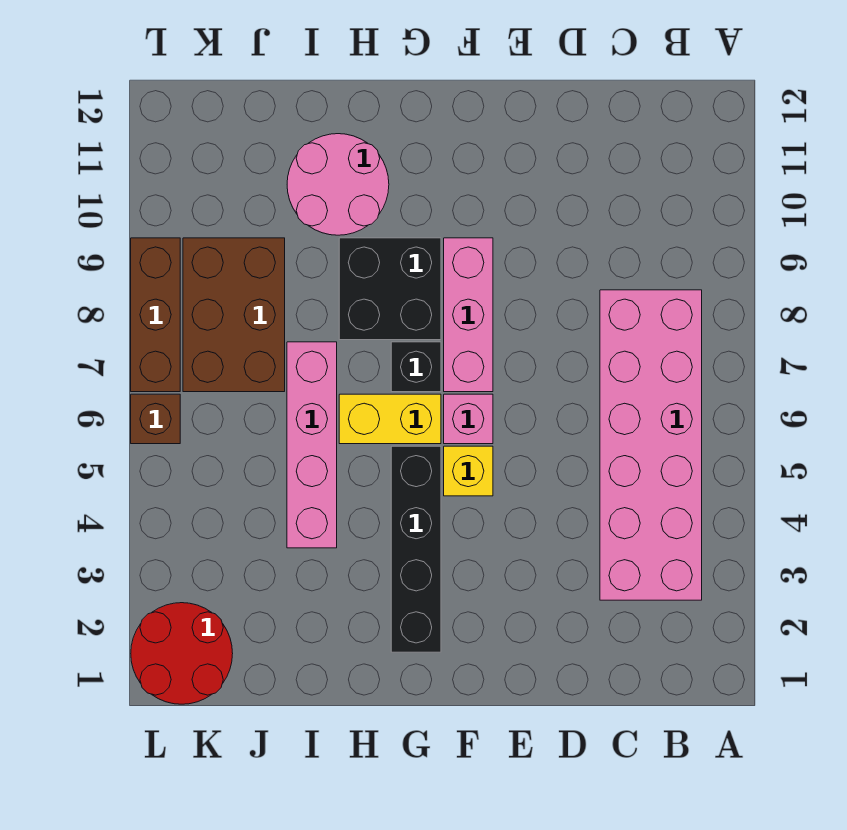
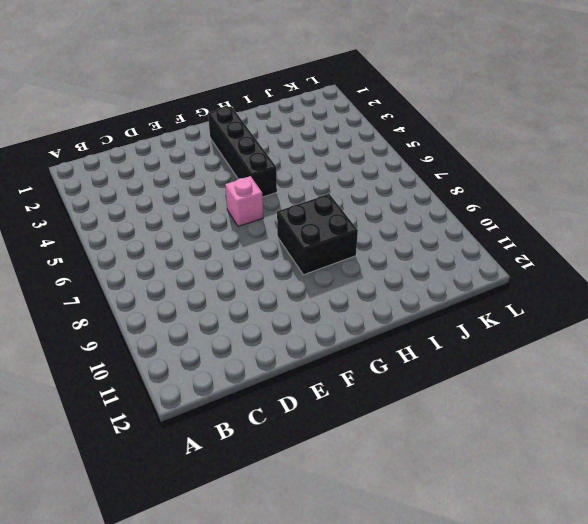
none -> pink 2x6 brick [600,290,702,600]
none -> yellow 1x1 brick [444,446,493,496]
none -> pink 1x3 brick [444,238,493,392]

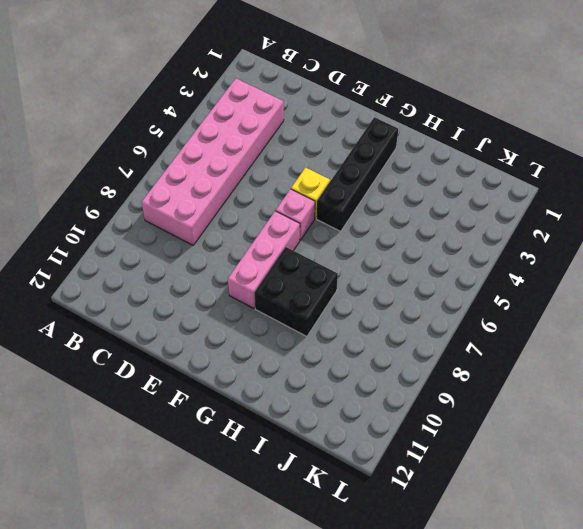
none -> yellow 1x2 brick [339,394,441,444]
none -> black 1x1 brick [391,342,441,392]
none -> pink 2x2 round brick [287,134,389,235]

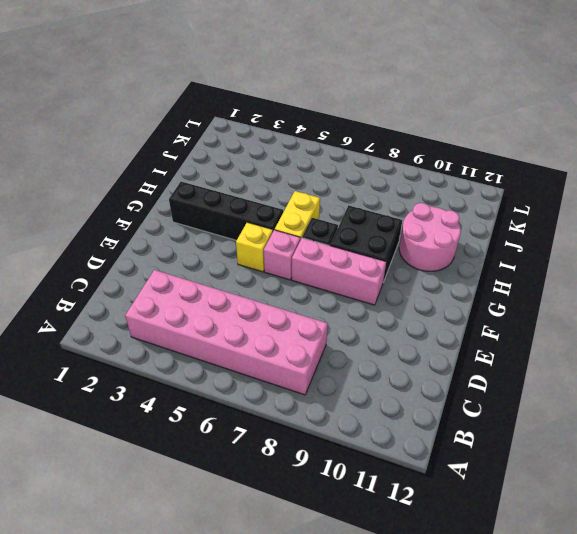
none -> pink 1x4 brick [287,342,337,548]
none -> brown 2x3 brick [183,238,285,392]
none -> red 2x2 round brick [131,603,233,704]

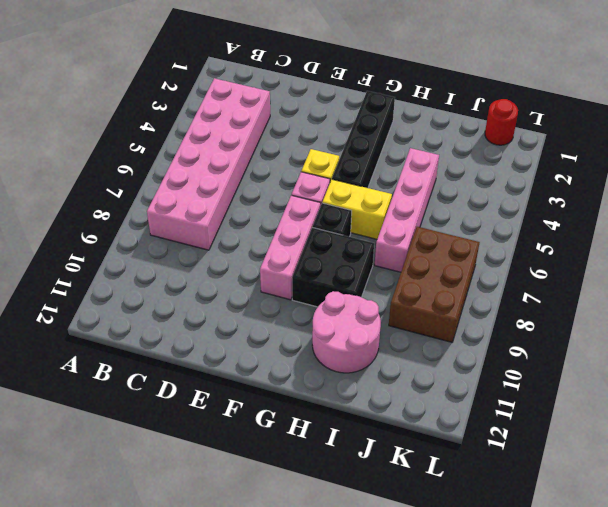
red 1x1 round brick [485,99,518,145] -> red 2x2 round brick [131,603,233,704]
none -> brown 1x1 brick [131,394,180,444]
none -> brown 1x3 brick [131,238,180,392]

